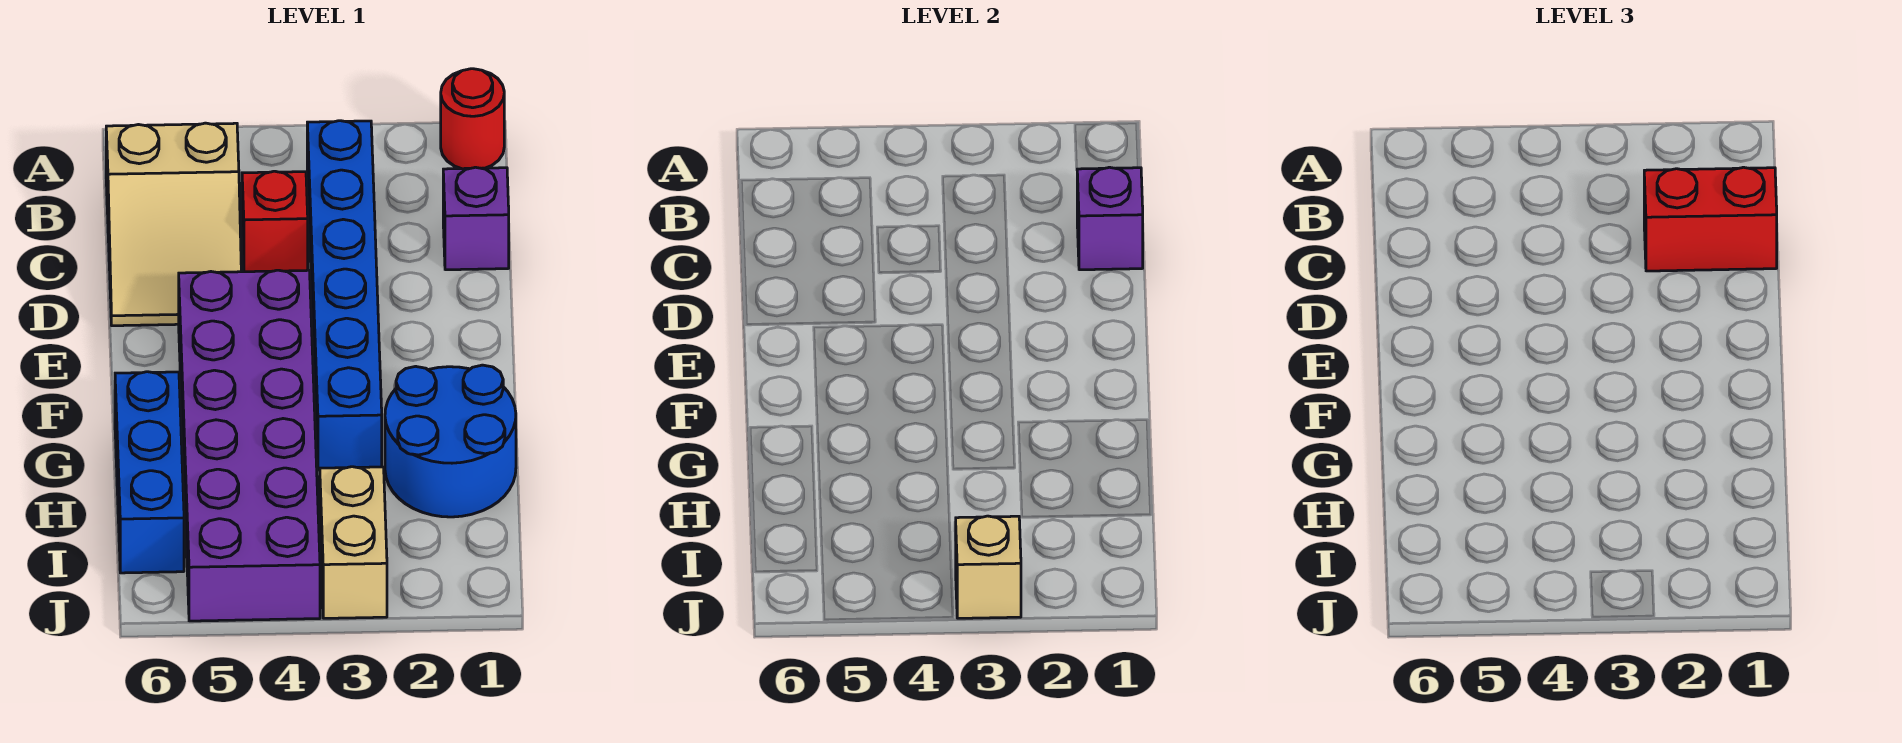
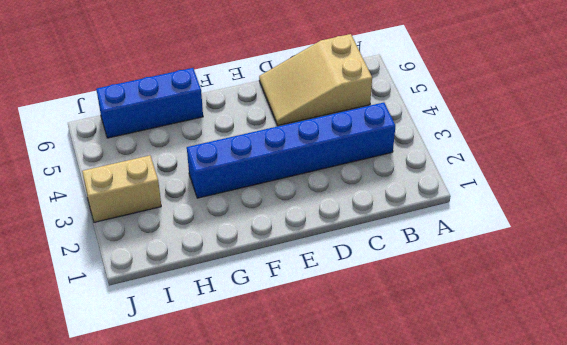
none -> red 1x1 round brick [441,69,504,169]
none -> purple 1x1 brick [443,167,509,270]
none -> red 1x1 brick [242,171,308,272]

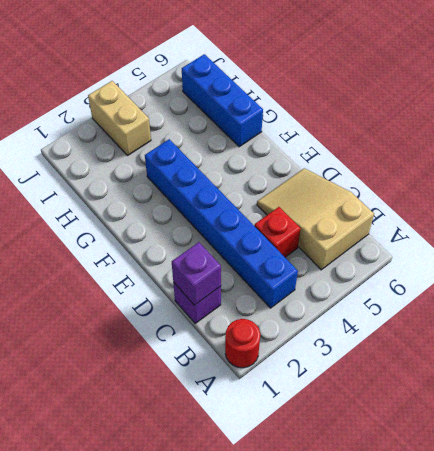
none -> purple 2x6 brick [179,270,320,621]
none -> blue 2x2 round brick [385,365,516,517]
none -> tan 1x1 brick [956,516,1021,618]

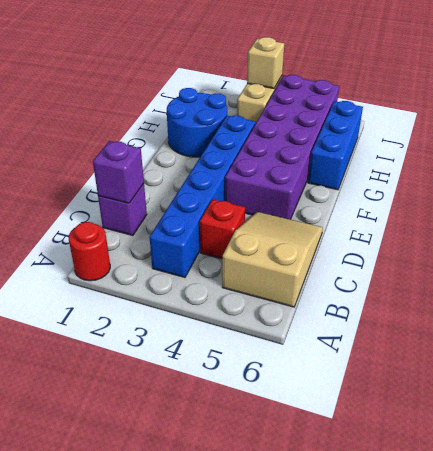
none -> red 1x2 brick [1644,167,1777,271]

